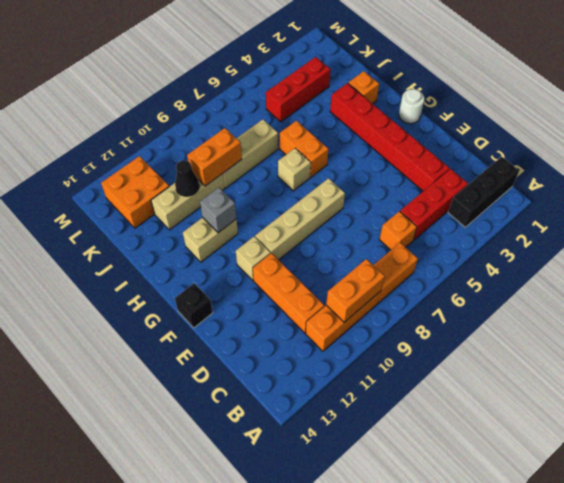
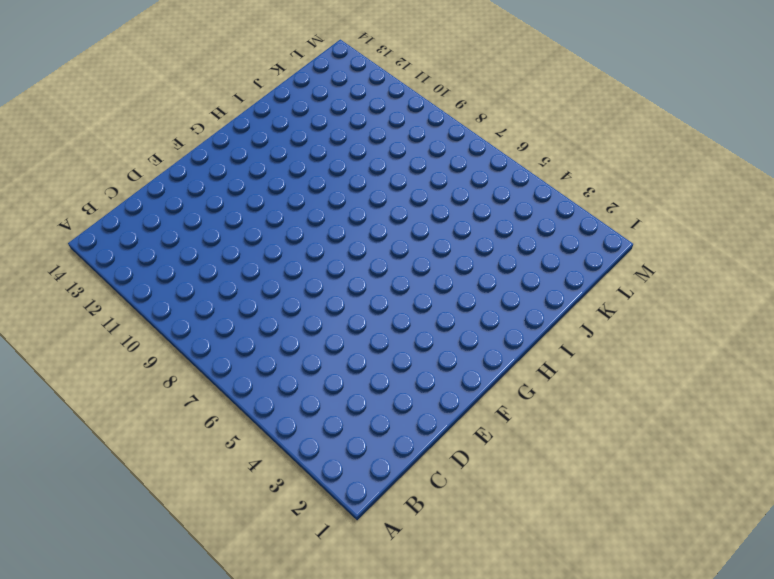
none -> black 1x3 brick [448,157,519,227]
none -> orange 1x2 brick [373,243,418,302]
none -> orange 1x3 brick [306,291,381,351]

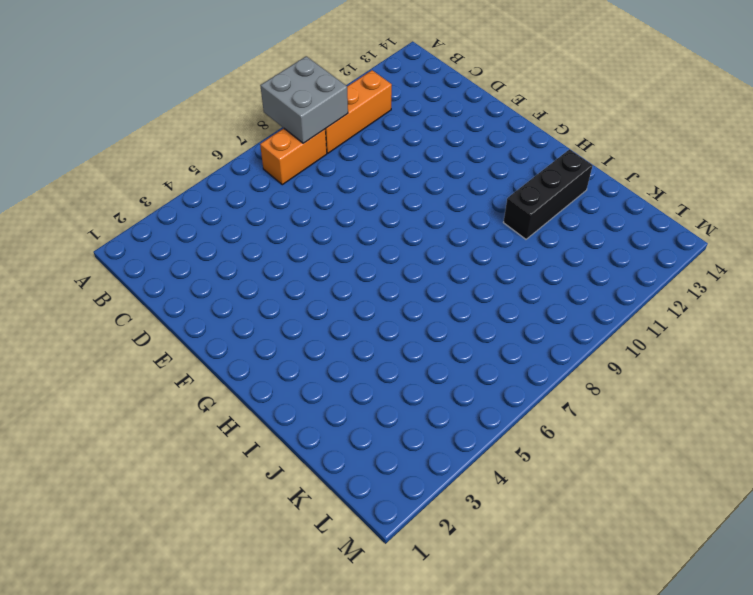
grey 2x2 brick [260,56,348,143] -> orange 1x2 brick [326,259,385,322]
black 1x3 brick [503,149,593,239] -> black 1x3 brick moved to [448,157,519,227]
none -> red 1x3 brick [400,169,468,240]
none -> orange 1x1 brick [379,211,417,250]
none -> orange 1x3 brick [253,253,324,333]

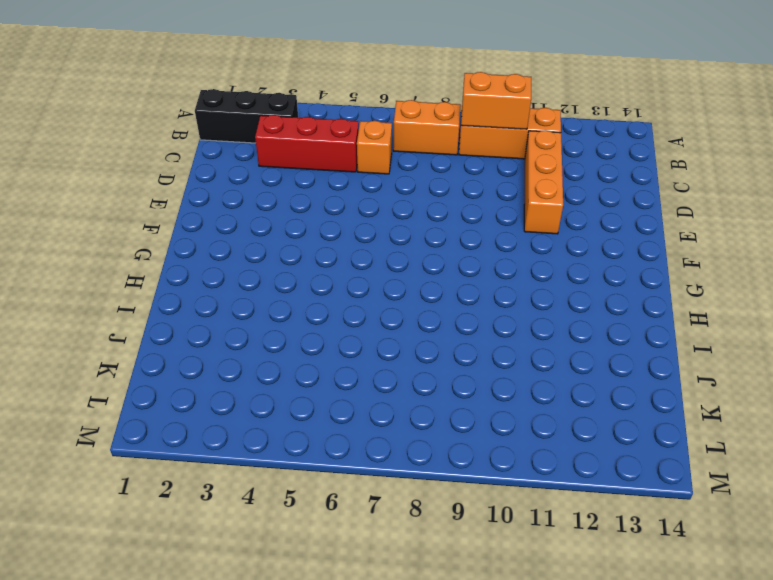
none -> red 1x6 brick [330,83,450,191]
none -> tan 1x4 brick [255,178,345,260]
none -> tan 1x1 brick [236,237,271,280]

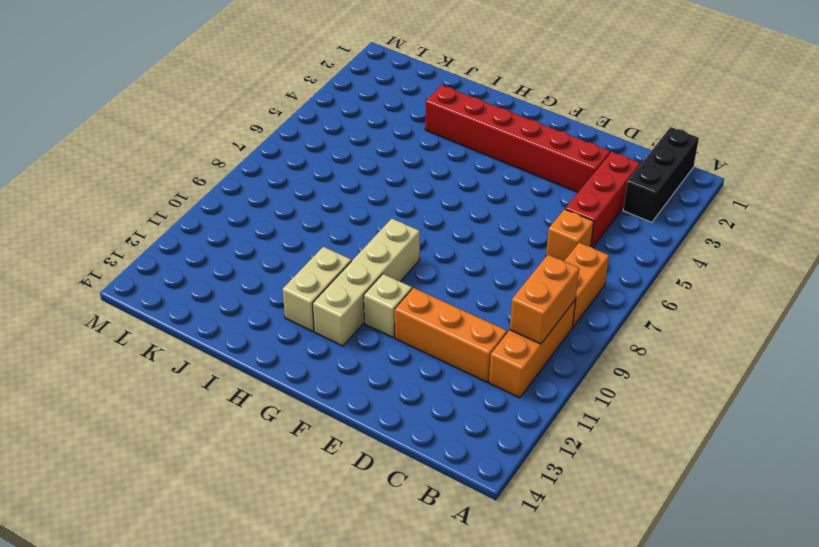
tan 1x4 brick [313,219,420,346] -> tan 1x4 brick moved to [255,178,345,260]
none -> black 1x1 brick [175,283,213,328]
none -> white 1x1 round brick [399,89,424,124]
none -> orange 1x2 brick [280,121,328,177]

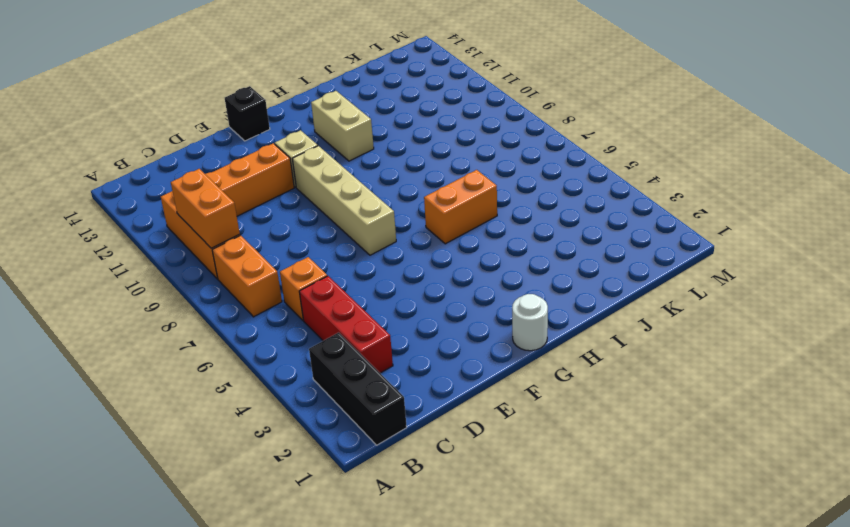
none -> red 1x6 brick [330,83,450,191]
none -> tan 1x1 brick [278,148,311,191]
none -> orange 1x1 brick [348,71,379,104]

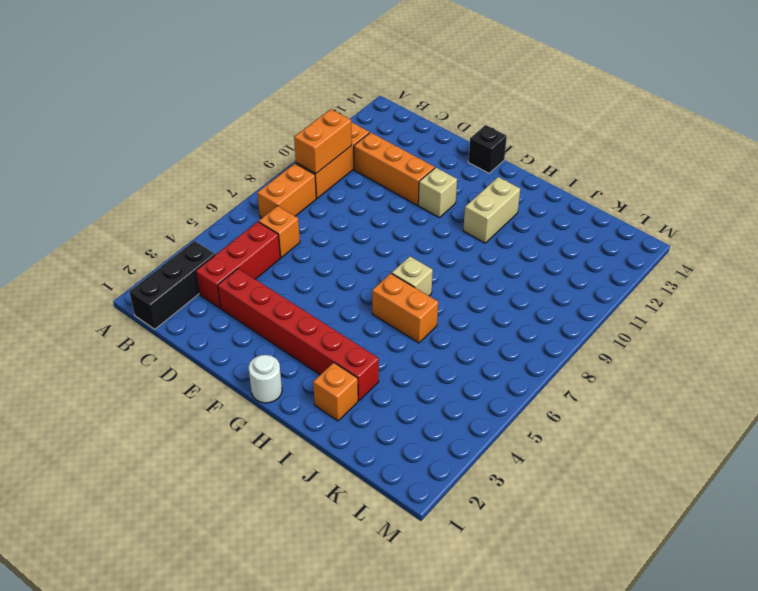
none -> tan 1x4 brick [255,178,345,260]
none -> tan 1x3 brick [223,119,278,188]
none -> tan 1x3 brick [151,174,225,230]

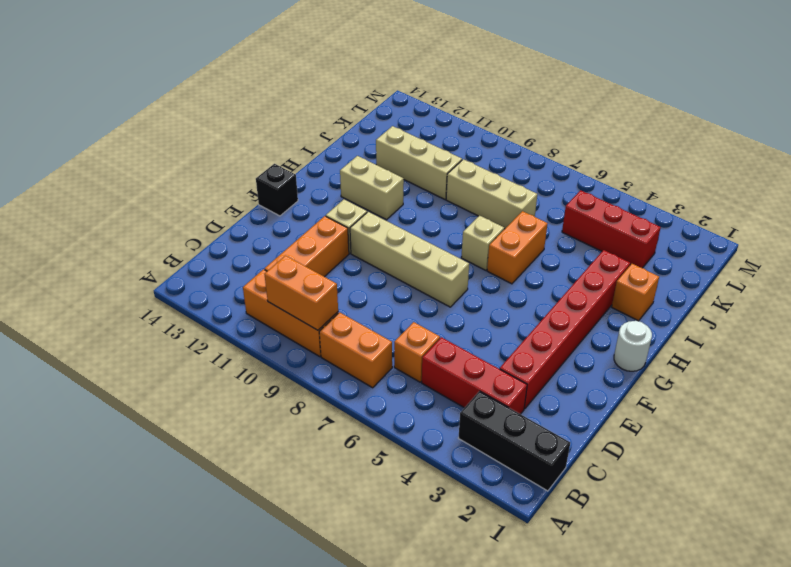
none -> orange 2x2 brick [101,156,169,228]
none -> grey 1x1 brick [200,188,237,233]
none -> orange 1x2 brick [187,128,242,186]

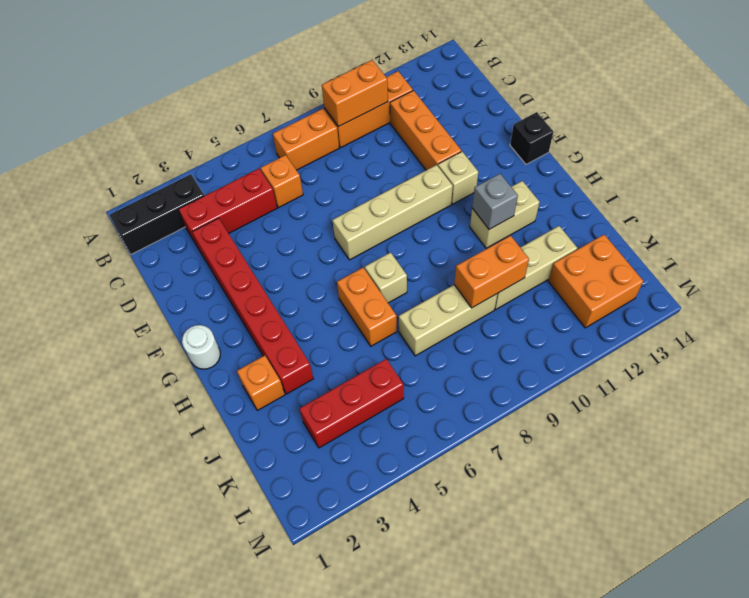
none -> black 1x1 cone [175,160,199,196]

